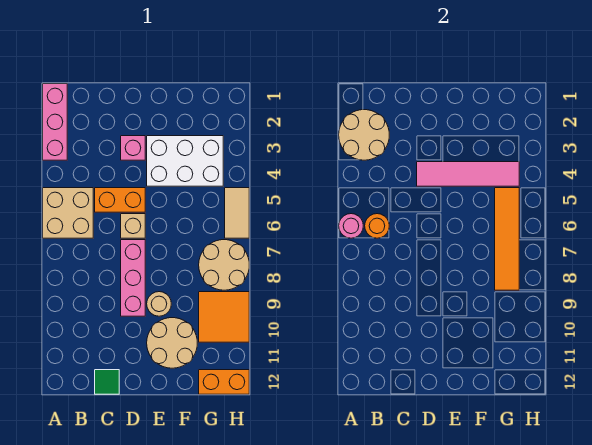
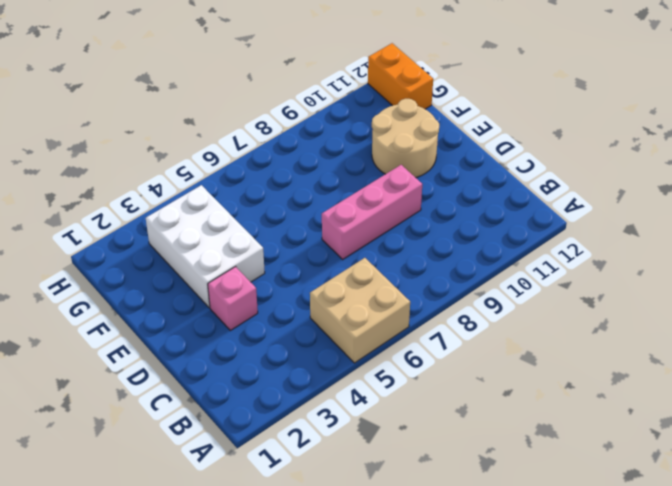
none -> pink 1x3 brick [43,84,67,160]
none -> orange 1x2 brick [95,188,145,212]
none -> green 1x1 tile [95,370,119,394]

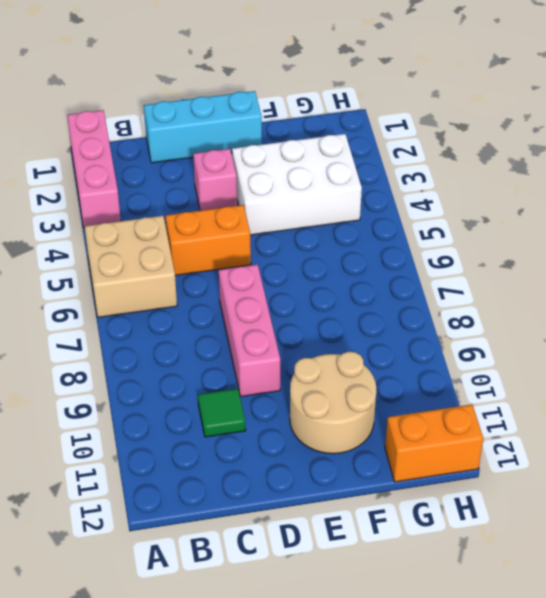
cyan 1x3 brick [144,91,262,163] -> none
green 1x1 tile [198,389,246,437] -> green 1x1 tile moved to [95,370,119,394]
none -> tan 1x1 brick [121,214,145,238]
none -> tan 1x1 round brick [147,292,171,316]
none -> tan 2x2 round brick [199,240,249,290]

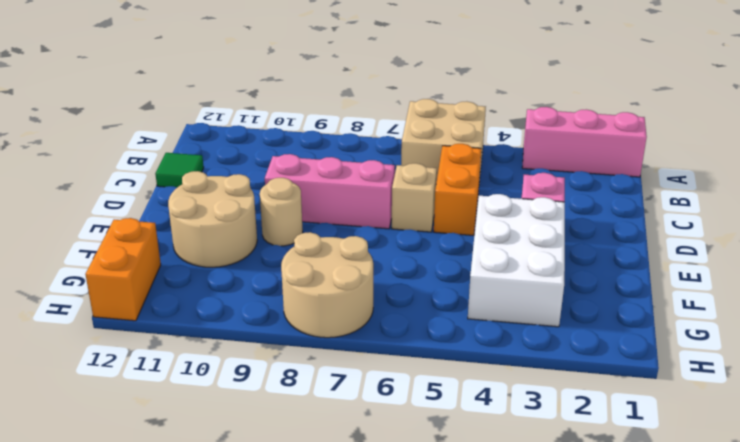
none -> orange 2x2 tile [199,292,249,342]
none -> tan 1x2 tile [225,188,249,238]
none -> tan 2x2 round brick [339,110,389,160]

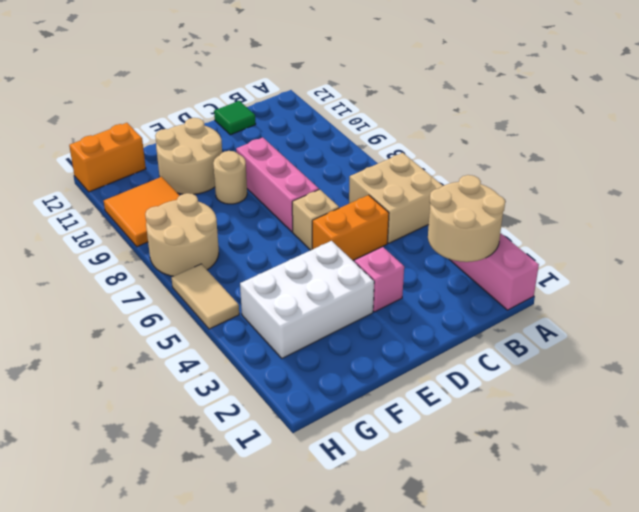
none -> pink 1x1 round brick [339,214,363,238]
none -> orange 1x1 round brick [365,214,389,238]
none -> pink 1x4 tile [417,162,519,186]

